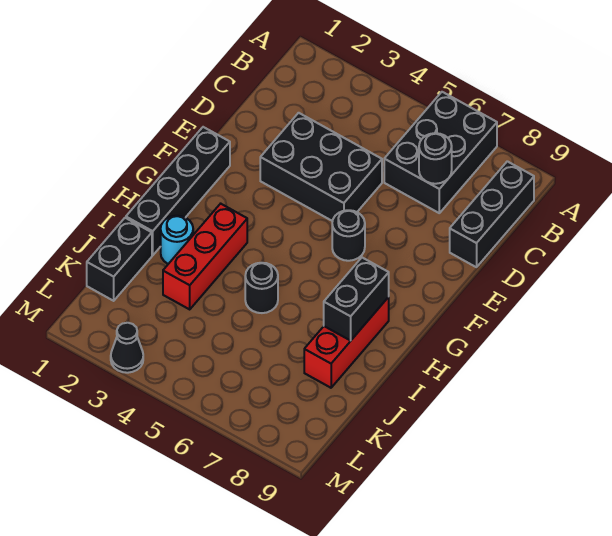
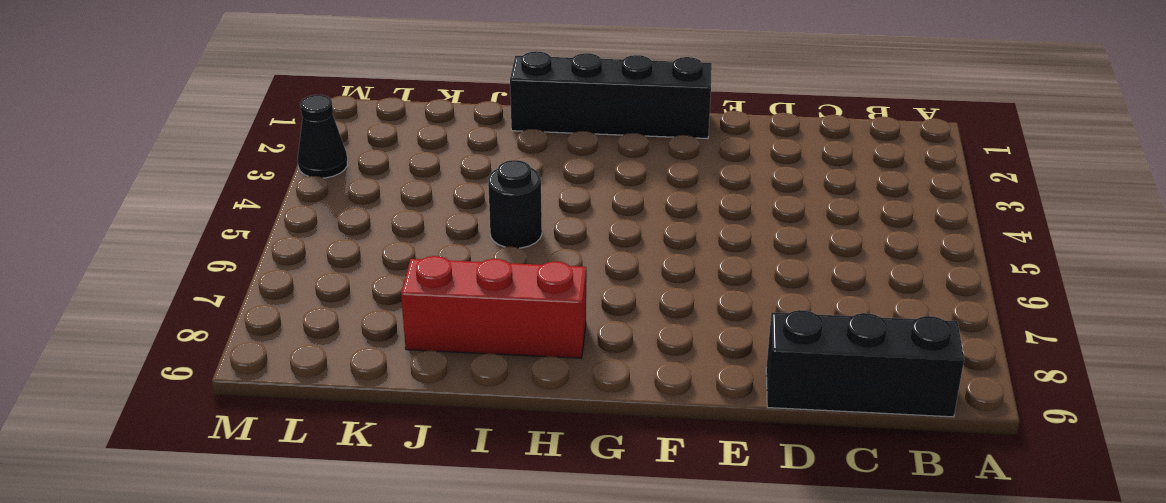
none -> black 2x3 brick [384,92,497,213]
none -> black 2x3 brick [260,113,382,221]
none -> black 1x1 round brick [332,210,365,261]

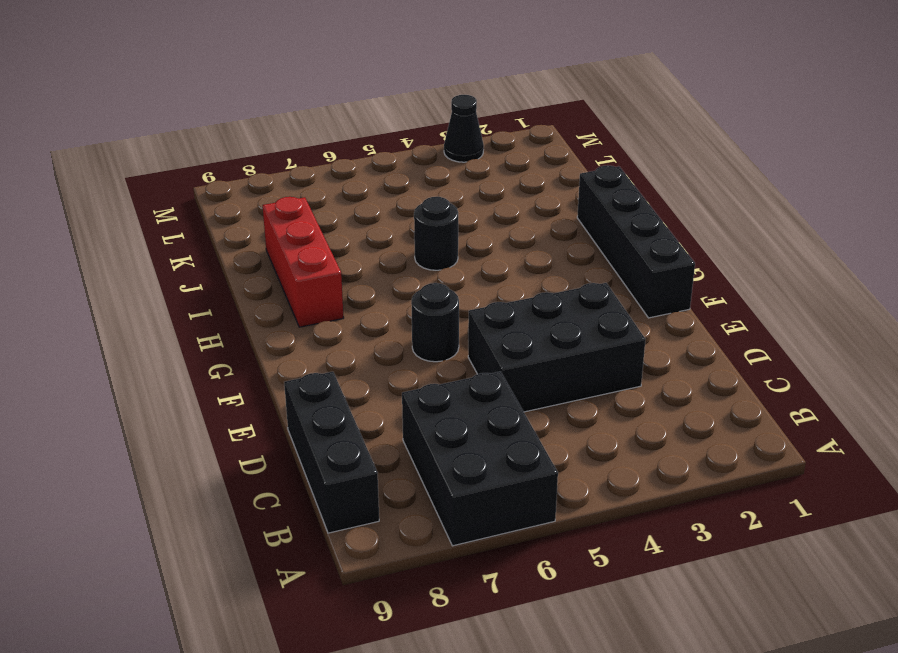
none -> red 1x3 brick [163,204,247,309]
none -> cyan 1x1 round brick [161,216,193,264]
none -> black 1x2 brick [87,218,152,301]

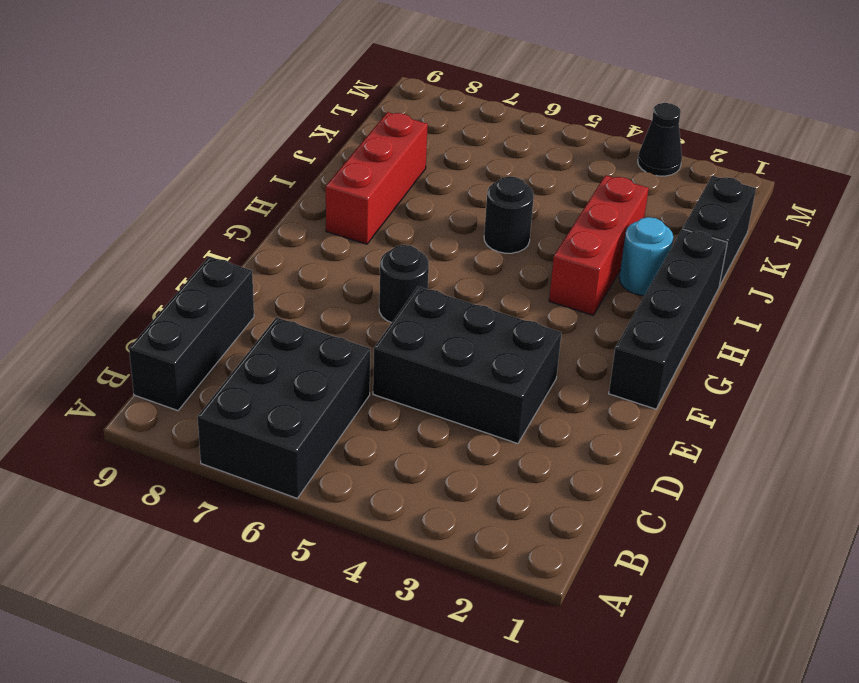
none -> black 1x1 round brick [419,133,452,184]
none -> black 1x2 brick [324,258,389,341]

